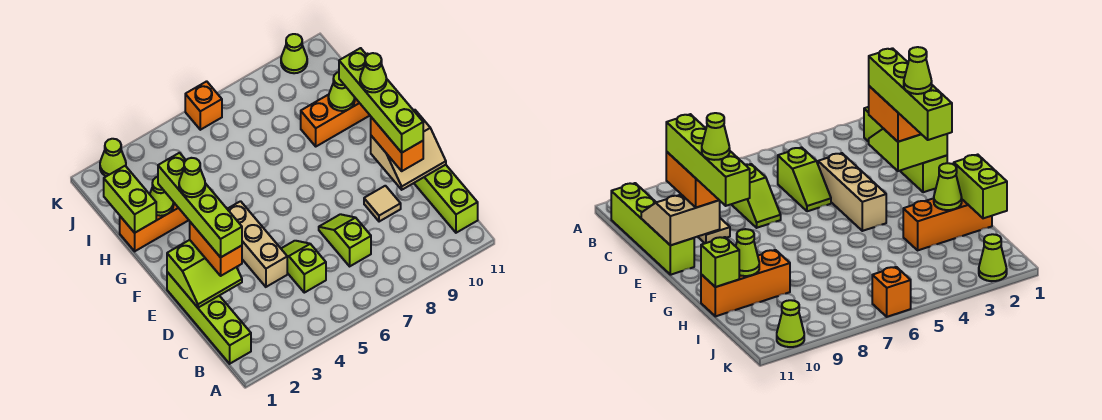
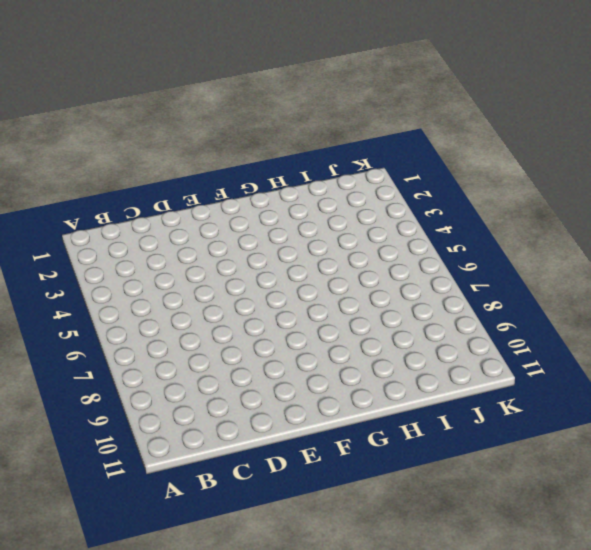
none -> lime 1x4 brick [167,272,251,364]
none -> lime 1x4 brick [414,165,478,233]
none -> lime 1x2 slope [281,241,326,293]

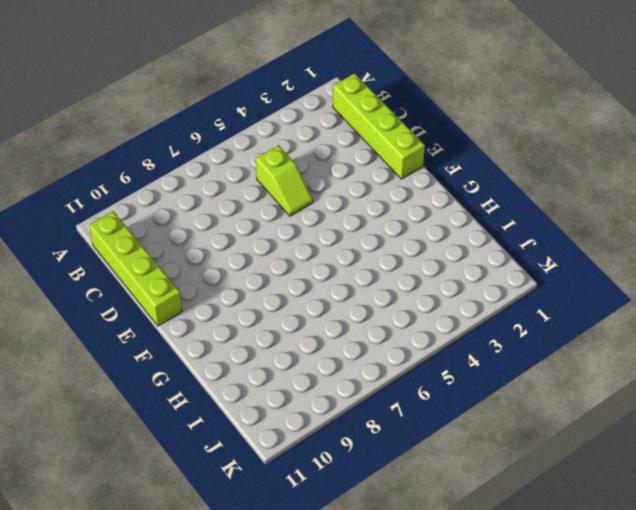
none -> lime 1x2 slope [319,214,371,266]
none -> tan 1x3 brick [228,201,287,287]
none -> tan 1x1 tile [364,186,401,222]

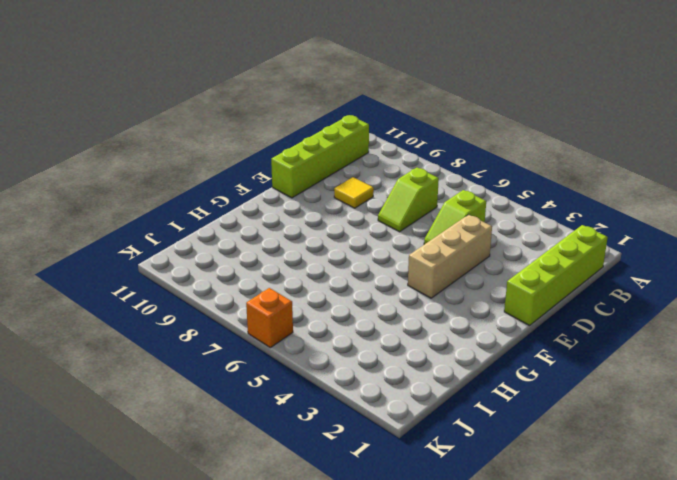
yellow 1x1 tile [334,177,374,208] -> tan 1x1 tile [364,186,401,222]
none -> orange 1x3 brick [120,203,188,251]
none -> orange 1x3 brick [301,95,370,146]
none -> lime 1x1 cone [100,139,126,176]

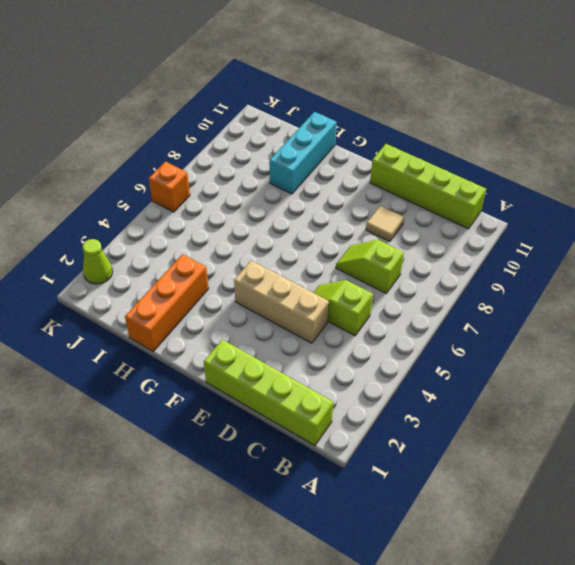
cyan 1x3 brick [269,112,337,194] -> orange 1x3 brick [301,95,370,146]
none -> lime 1x1 cone [281,34,307,73]
none -> lime 2x2 slope [167,240,242,308]
none -> tan 2x2 slope [371,110,446,190]

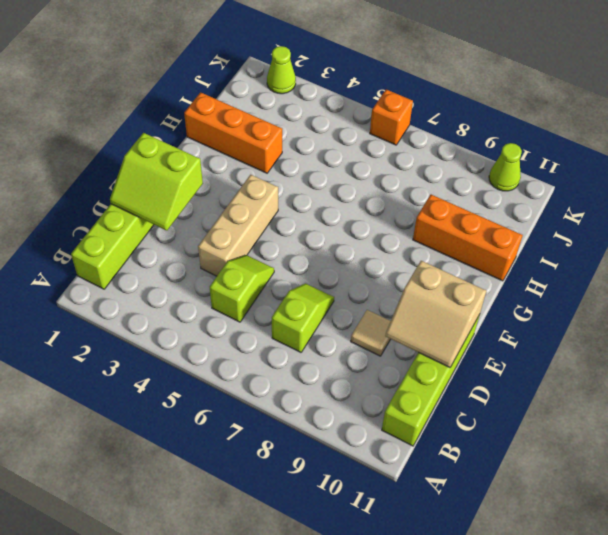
none -> lime 1x2 brick [104,166,156,233]
none -> lime 1x1 cone [150,177,174,216]
none -> lime 1x1 cone [328,72,355,111]

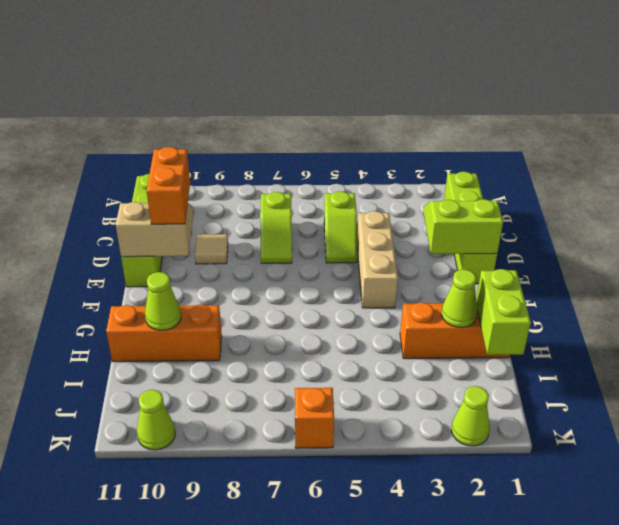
none -> lime 1x1 brick [701,237,739,287]
none -> orange 1x2 brick [190,222,242,276]
none -> lime 1x4 brick [158,153,242,257]

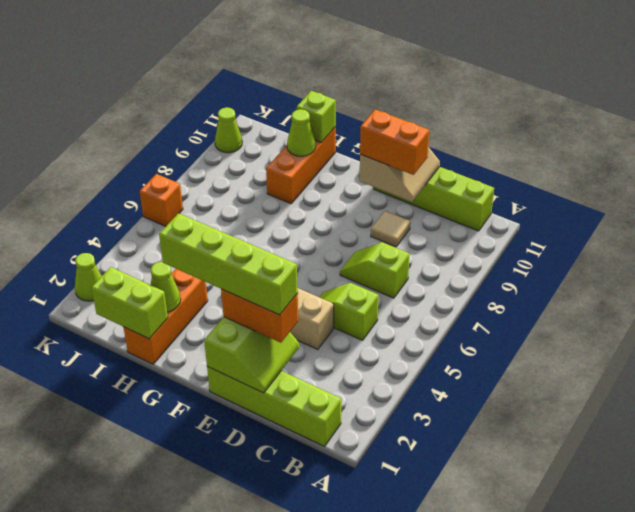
none -> lime 1x4 brick [339,48,423,153]
none -> lime 1x1 cone [179,158,205,197]
none -> lime 1x1 cone [360,53,386,92]

